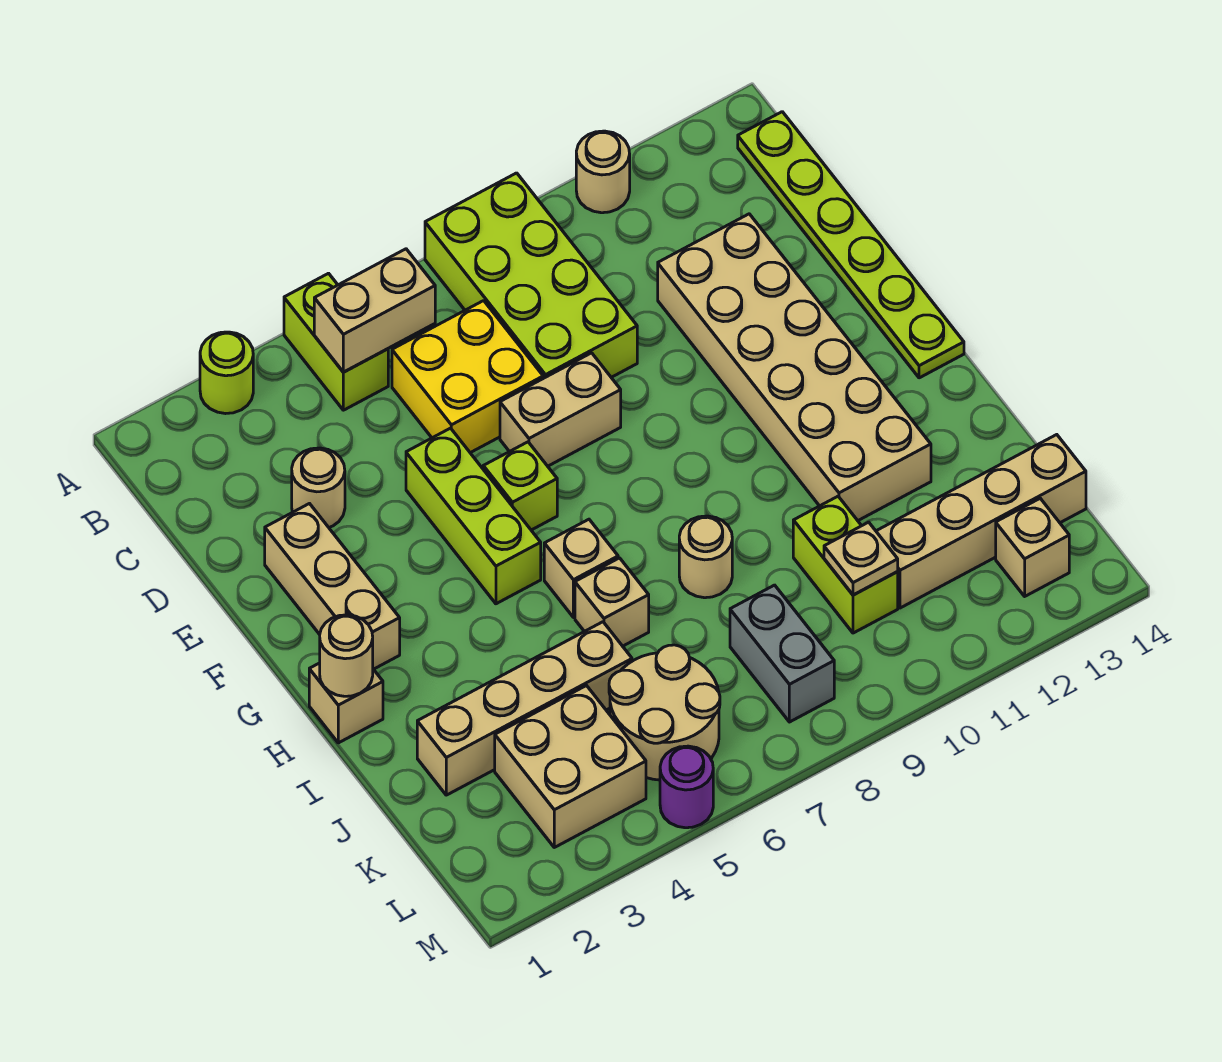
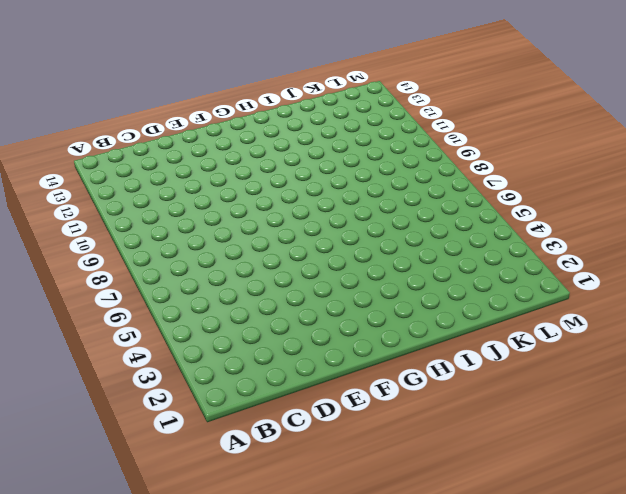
none -> lime 1x1 round brick [200,332,253,414]
none -> lime 1x2 brick [284,273,388,410]
none -> lime 2x4 brick [425,173,637,378]

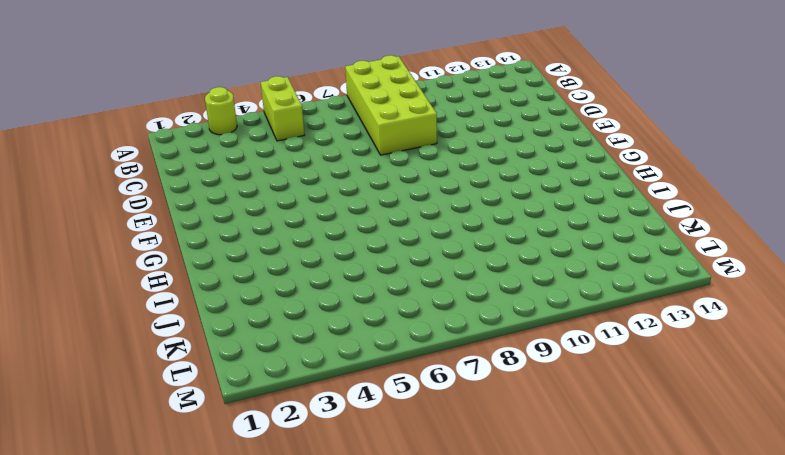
none -> tan 1x1 round brick [576,131,630,213]
none -> lime 1x6 plate [738,112,964,378]
none -> yellow 2x2 brick [392,301,543,453]

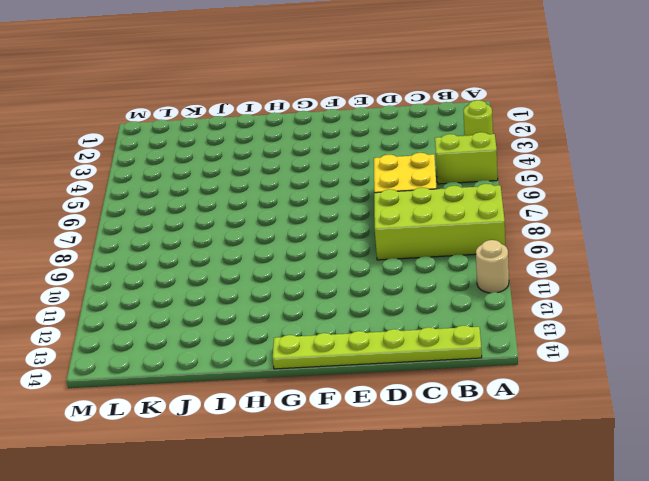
none -> tan 1x1 round brick [292,448,345,527]
none -> tan 2x6 brick [658,214,931,521]
none -> tan 1x3 brick [265,504,400,669]

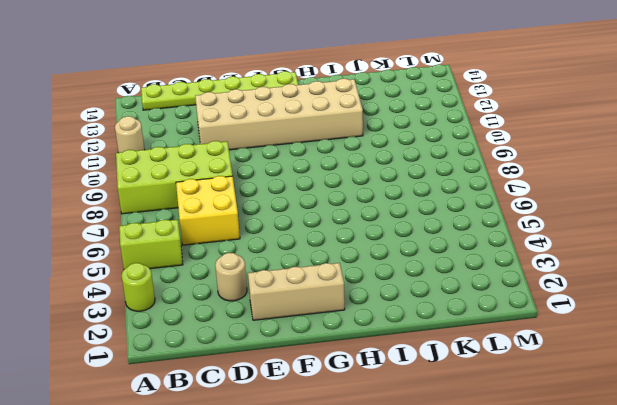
none -> lime 1x3 brick [406,428,541,604]
none -> tan 1x2 brick [500,353,621,466]
none -> lime 1x1 brick [483,442,557,530]

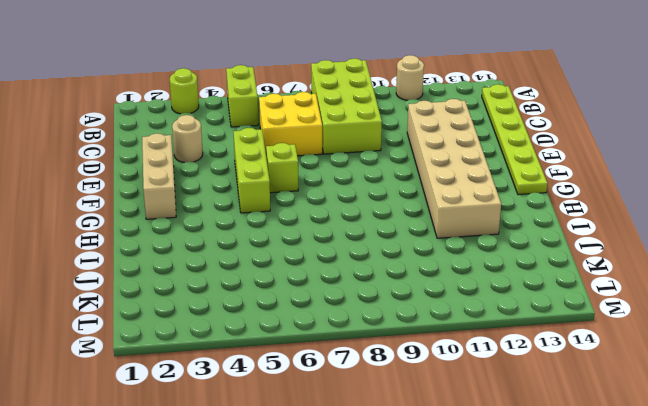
none -> tan 1x2 brick [500,353,621,466]
none -> tan 1x1 brick [309,663,383,743]
none -> tan 1x1 brick [544,519,618,617]

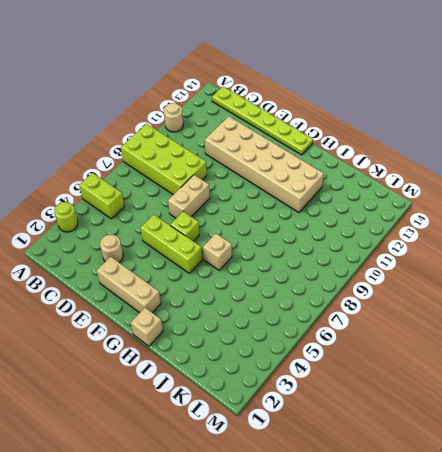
none -> yellow 2x2 brick [392,301,543,453]
none -> tan 1x1 brick [575,558,649,646]
none -> tan 1x1 round brick [679,516,732,598]

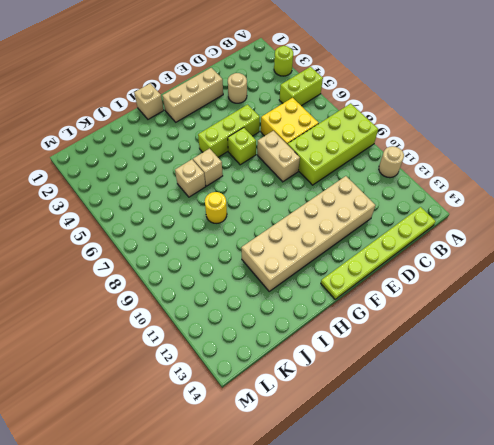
yellow 1x1 round brick [205,192,227,223] -> tan 1x1 round brick [679,516,732,598]
none -> tan 1x4 brick [417,622,632,795]
none -> lime 1x2 brick [793,496,898,633]
none -> tan 2x2 brick [495,686,646,847]

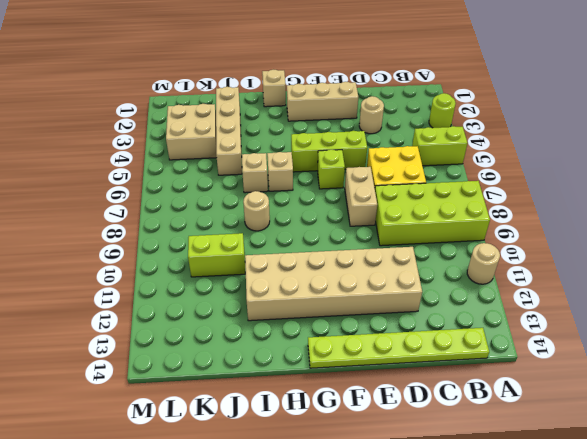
none -> tan 2x2 round brick [609,645,720,780]
none -> grey 1x2 brick [730,585,834,722]
none -> tan 1x4 brick [876,435,1086,608]

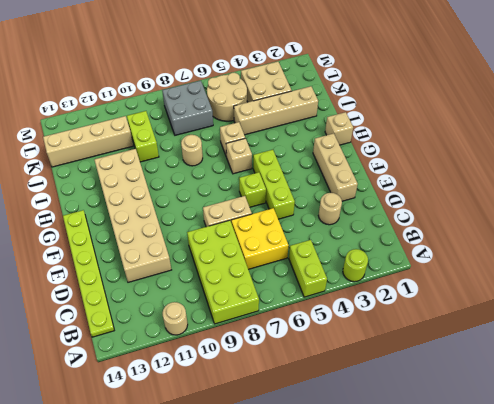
grey 2x2 brick [162,81,213,135] -> grey 1x2 brick [730,585,834,722]
none -> tan 1x1 brick [996,498,1069,596]
none -> purple 1x1 round brick [660,746,713,828]
none -> tan 1x2 brick [314,249,435,372]

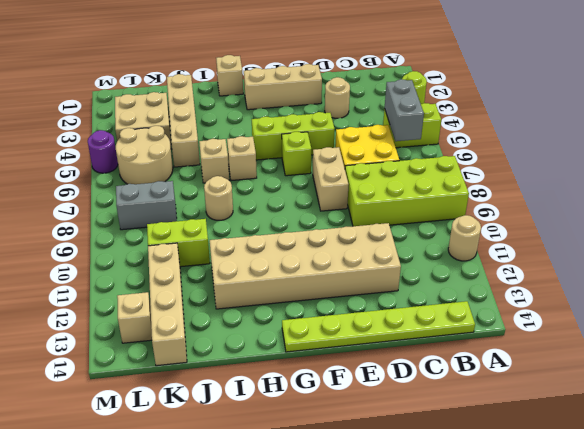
grey 1x2 brick [385,79,424,141] -> tan 1x2 brick [314,249,435,372]
none -> tan 1x1 round brick [320,615,373,696]
none -> tan 1x1 plate [824,522,898,595]

